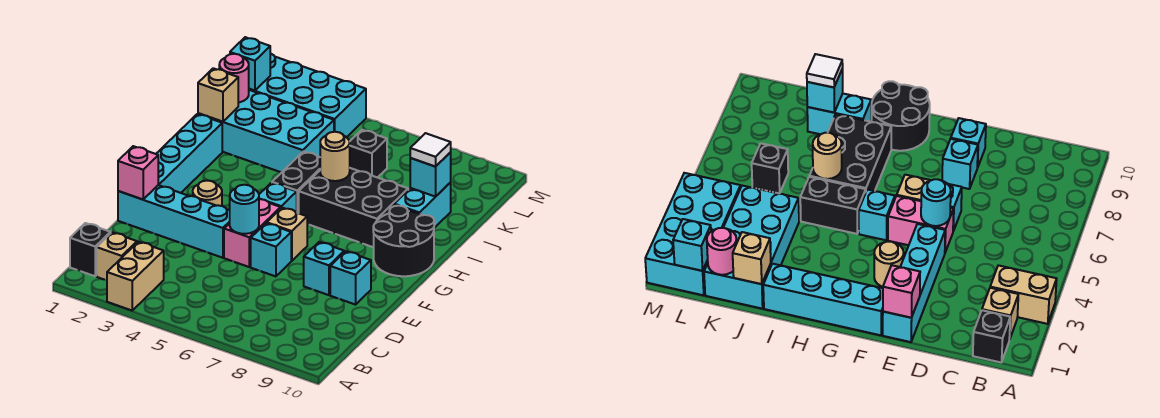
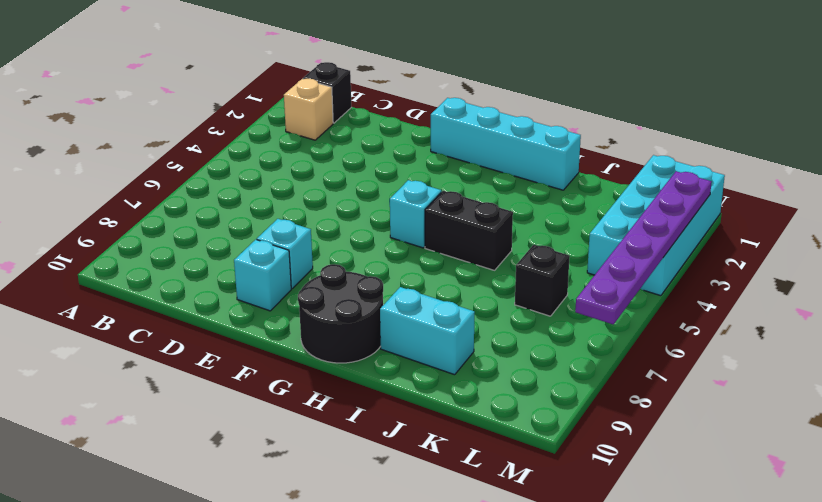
purple 1x6 plate [575,171,712,325] -> none
none -> tan 1x2 brick [107,242,164,310]
none -> cyan 1x4 brick [118,185,230,258]
none -> pink 1x2 brick [224,199,281,267]

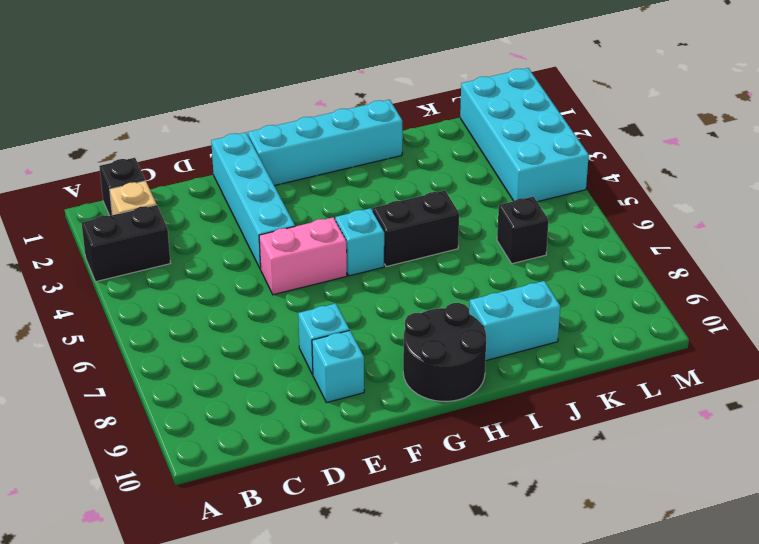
black 1x2 brick [82,205,170,282] -> tan 1x2 brick [107,242,164,310]
none -> cyan 1x1 brick [251,223,291,276]
none -> tan 1x1 round brick [193,181,222,206]
none -> tan 1x1 brick [267,208,307,261]

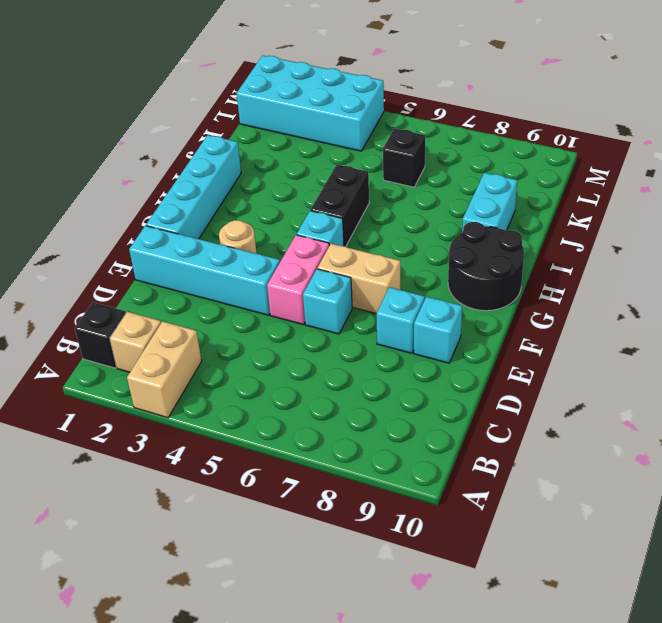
tan 1x2 brick [317,244,401,313] -> tan 1x1 brick [267,208,307,261]
none -> black 2x3 brick [299,168,408,247]
none -> cyan 2x4 brick [198,90,334,173]
none -> pink 1x1 brick [118,146,158,199]

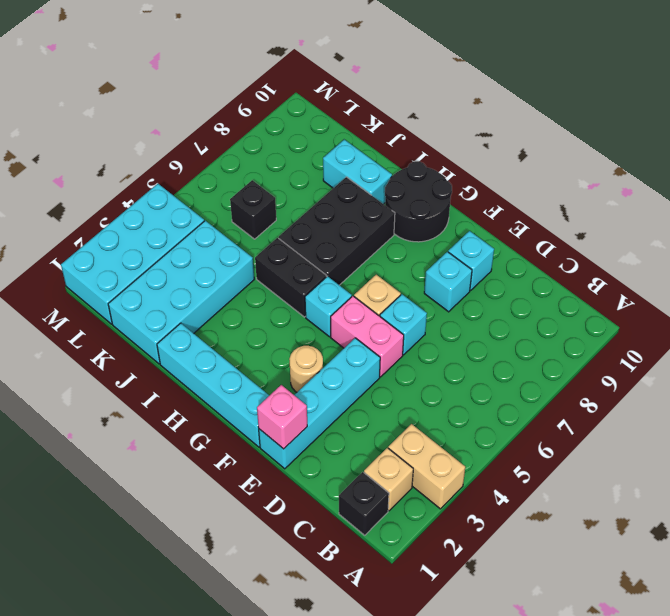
none -> cyan 1x1 round brick [230,185,259,234]
none -> tan 1x1 round brick [320,132,350,181]
none -> tan 1x1 brick [198,68,238,122]

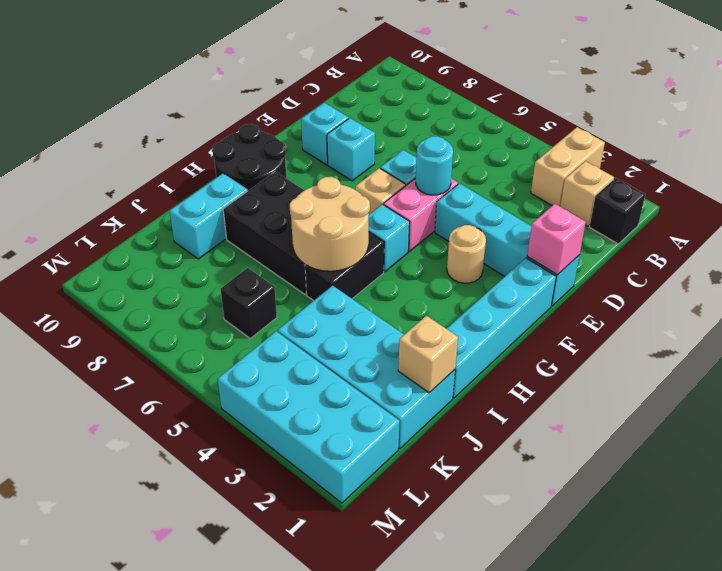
tan 2x2 round brick [290,177,370,271] -> tan 1x1 round brick [320,132,350,181]
none -> cyan 1x1 brick [410,152,451,197]
none -> pink 1x1 round brick [219,54,249,103]
none -> cyan 1x1 brick [230,37,270,91]

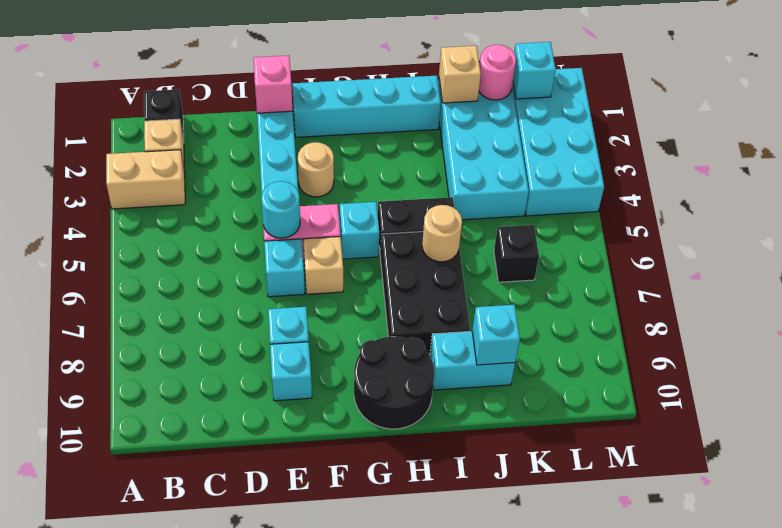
none -> white 1x1 tile [410,133,451,167]

